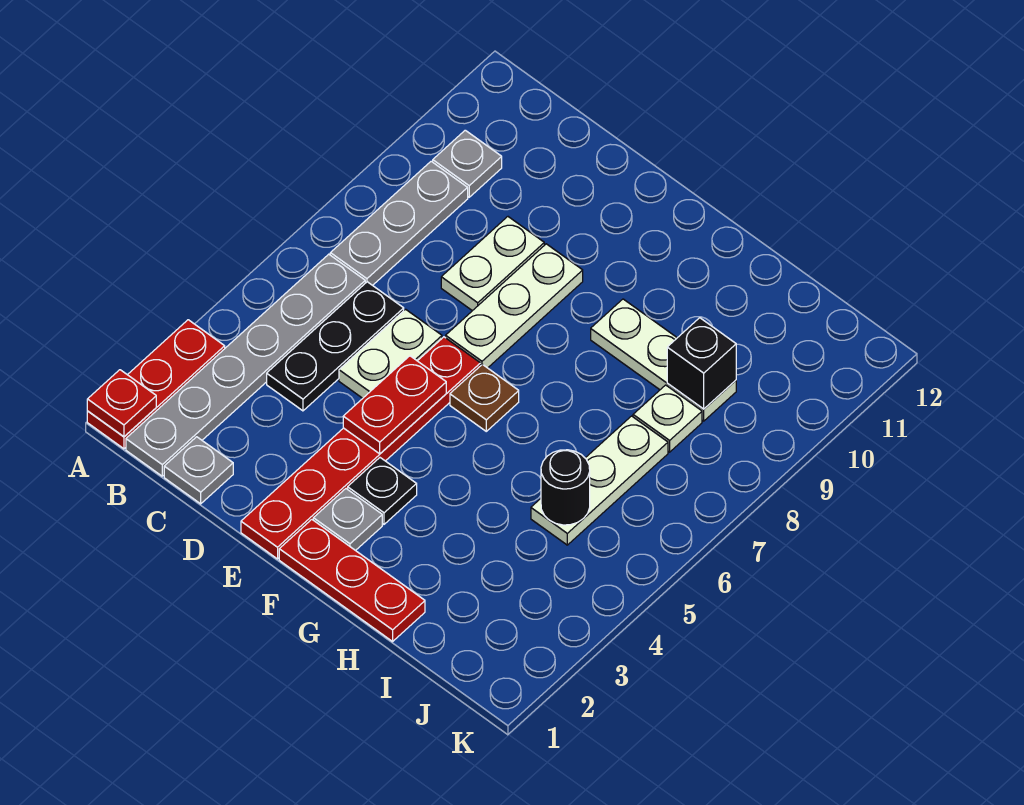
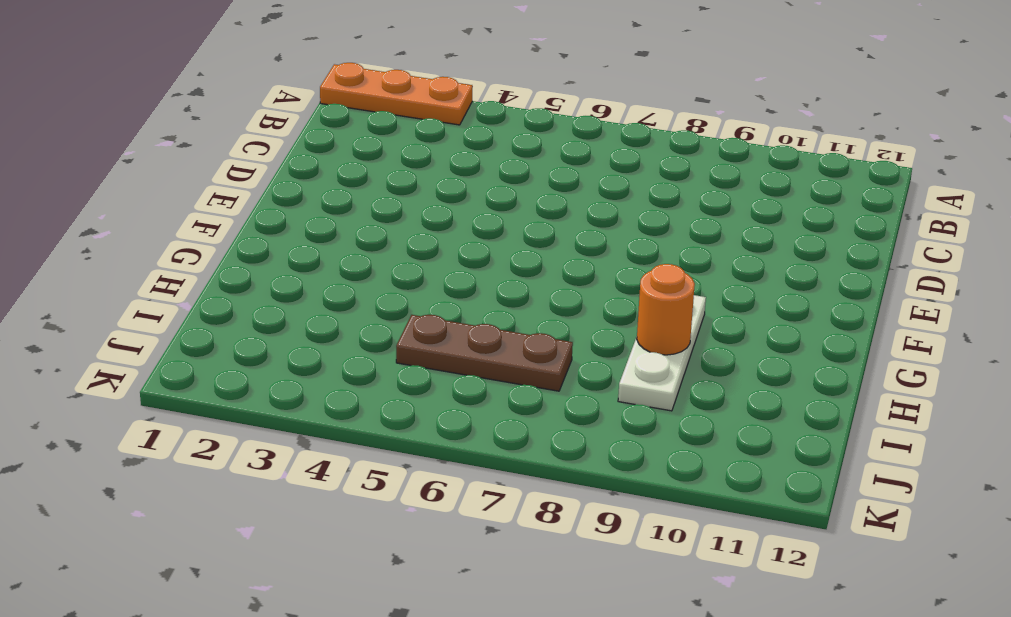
orange 1x3 plate [320,63,472,125] -> red 1x3 plate [87,320,225,449]
orange 1x1 round brick [637,264,695,355] -> none
brown 1x3 plate [396,315,573,391] -> white 1x3 plate [531,416,668,545]
none -> grey 1x6 plate [126,254,365,476]
none -> grey 1x3 plate [330,161,468,285]
none -> grey 1x1 plate [433,130,502,197]

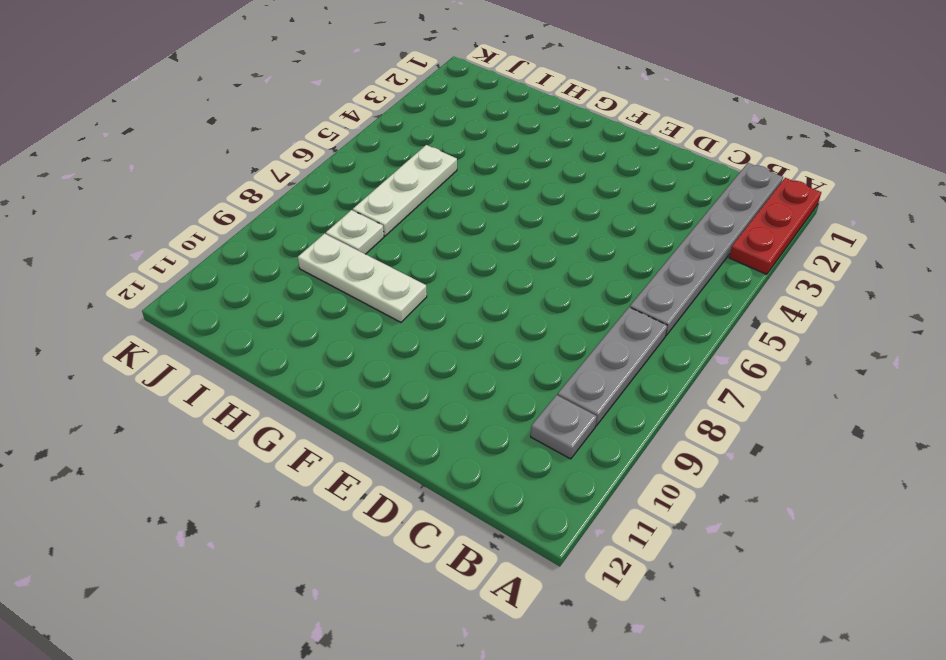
none -> grey 1x1 plate [164,437,233,504]
none -> black 1x3 plate [267,282,404,411]
none -> white 1x2 plate [339,309,442,398]

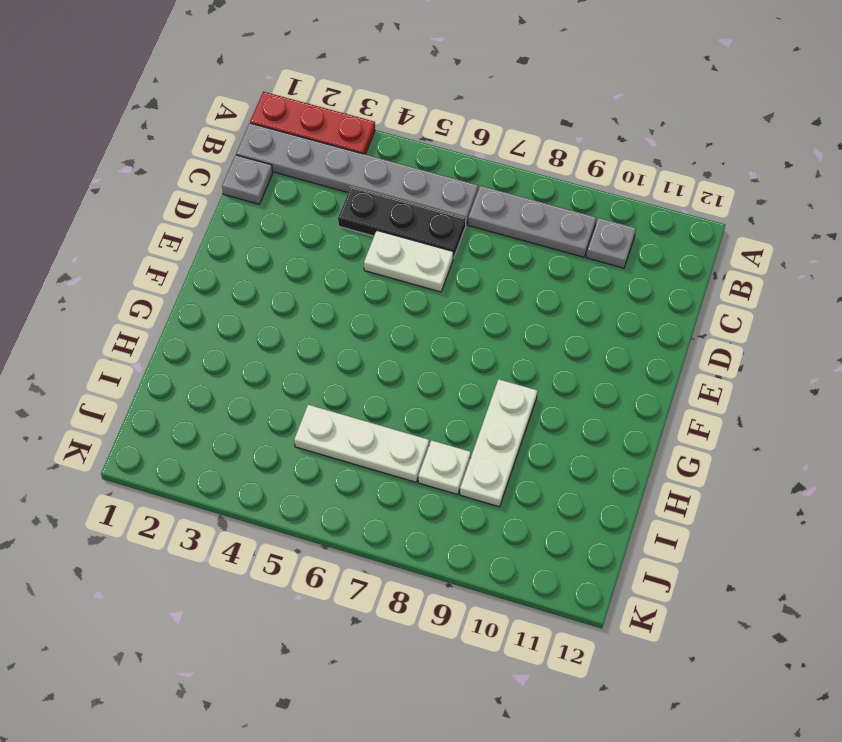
none -> white 1x2 plate [441,217,544,311]
none -> red 1x6 plate [241,337,480,559]
none -> white 1x3 plate [446,244,583,368]

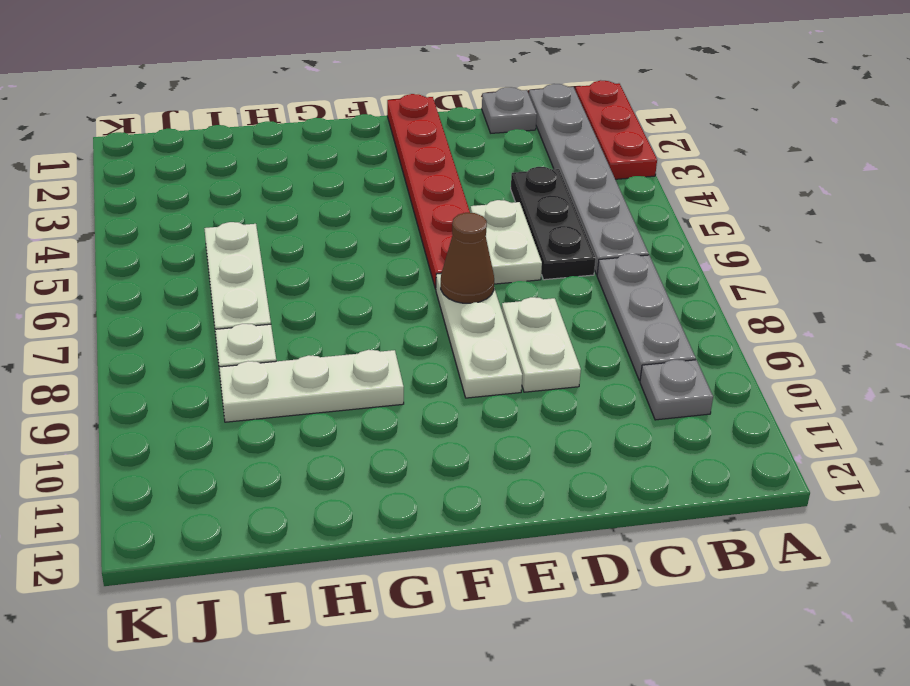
brown 1x1 cone [441,213,494,303] -> none
none -> red 1x3 plate [279,520,425,641]
none -> grey 1x1 plate [313,489,382,551]
none -> black 1x1 plate [348,458,417,524]

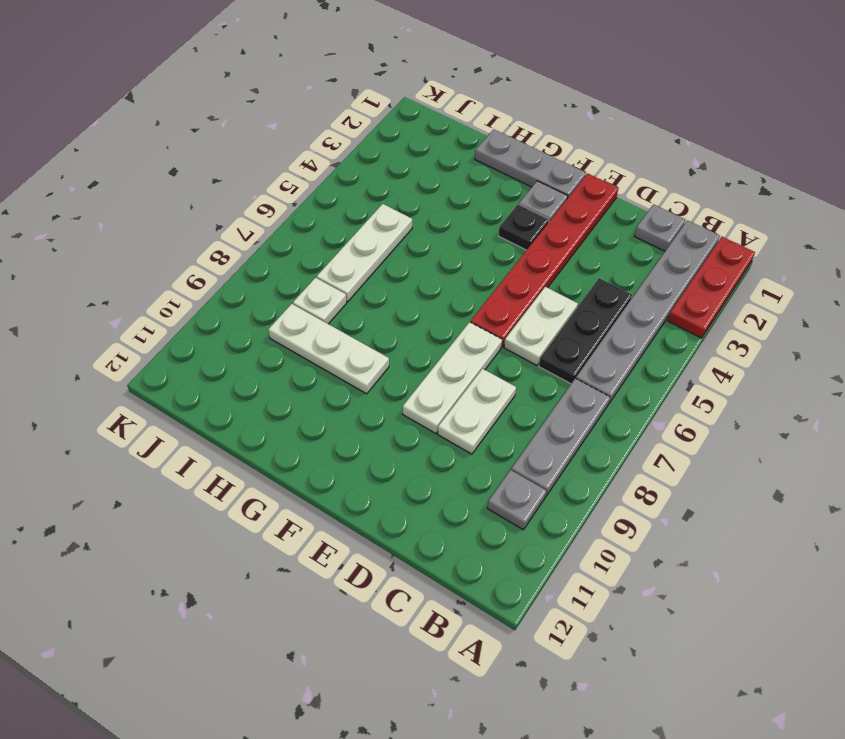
grey 1x3 plate [475,129,586,199] -> red 1x3 plate [279,520,425,641]
none -> brown 1x1 plate [450,364,519,431]
none -> red 1x1 plate [87,370,156,437]
none -> red 1x2 plate [343,356,446,454]

